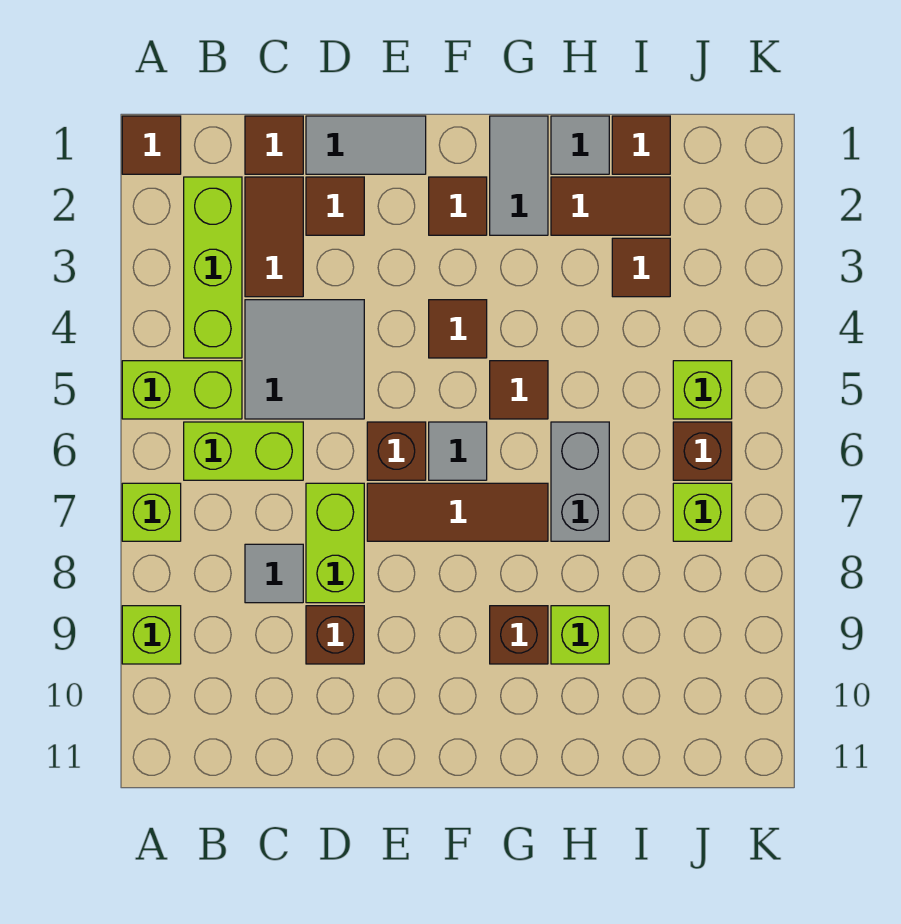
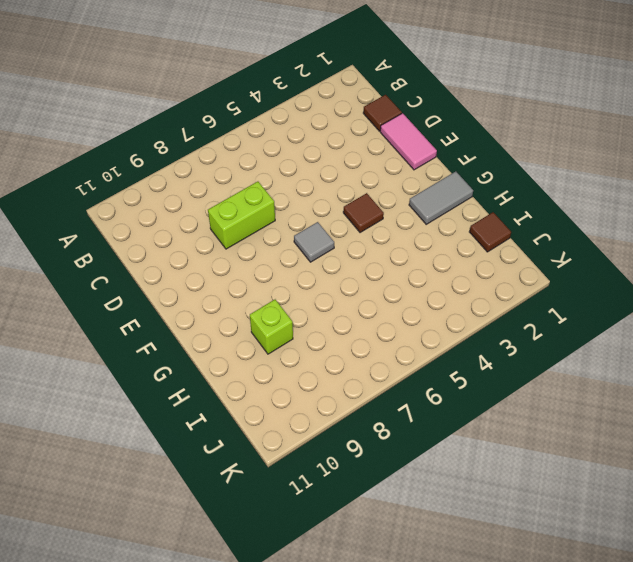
pink 1x2 tile [380,113,437,170] -> grey 1x2 tile [306,116,426,174]
none -> brown 1x1 tile [122,116,181,174]
none -> lime 1x2 brick [122,361,242,419]
none -> lime 1x1 brick [122,483,181,541]
none -> lime 1x1 brick [122,606,181,664]

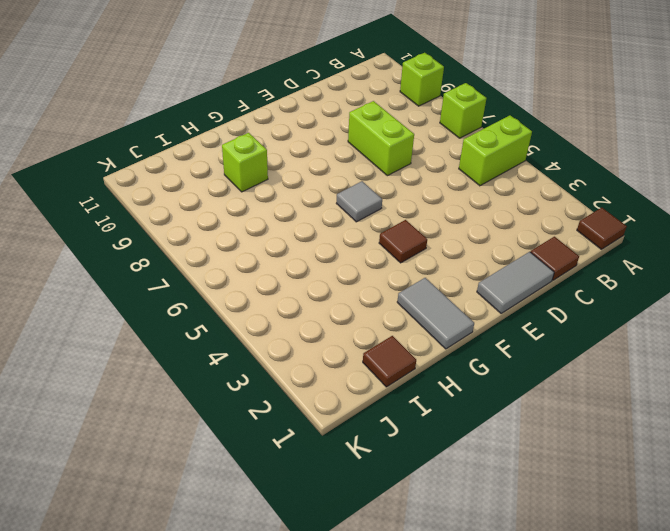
none -> lime 1x3 brick [184,177,242,358]
none -> lime 1x2 brick [184,422,303,480]
none -> brown 1x2 tile [245,177,303,297]
none -> grey 2x2 tile [245,300,364,419]

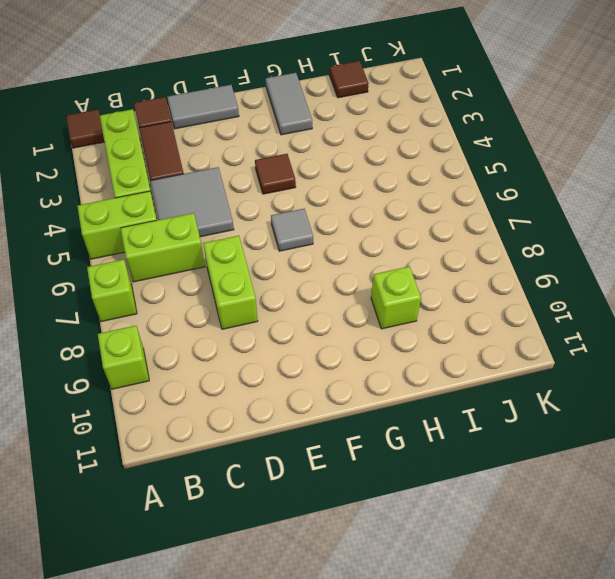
none -> grey 1x1 tile [245,544,303,603]
none -> brown 1x1 tile [306,177,364,235]
none -> brown 1x1 brick [306,606,364,664]
none -> brown 1x1 brick [367,422,426,480]

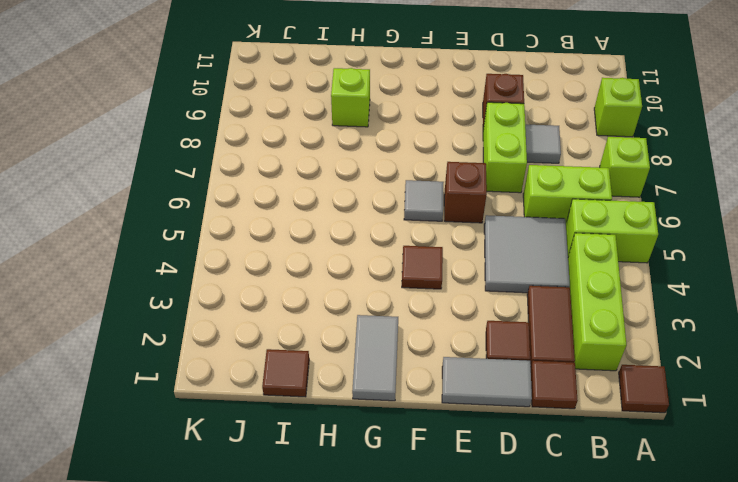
none -> brown 1x3 tile [367,483,548,541]
none -> brown 1x1 tile [429,177,487,235]
none -> brown 1x1 tile [490,361,548,419]
none -> brown 1x1 brick [490,606,548,664]

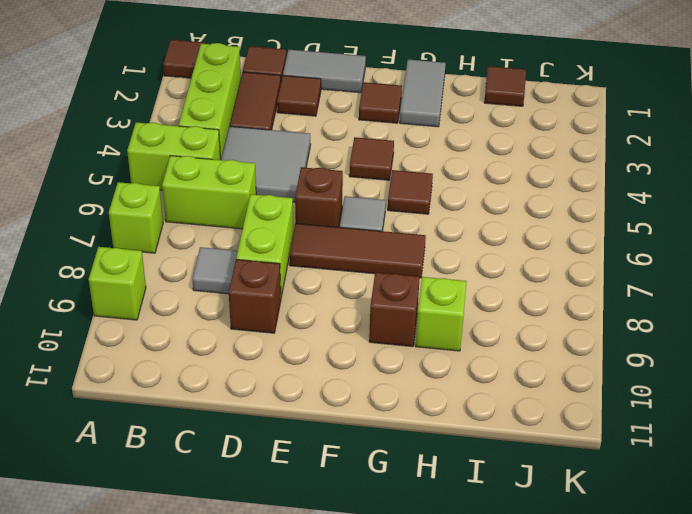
none -> grey 1x1 tile [551,116,609,174]
none -> brown 1x2 tile [551,177,670,235]
none -> grey 1x2 brick [551,422,609,541]
none -> brown 1x1 tile [612,238,670,297]

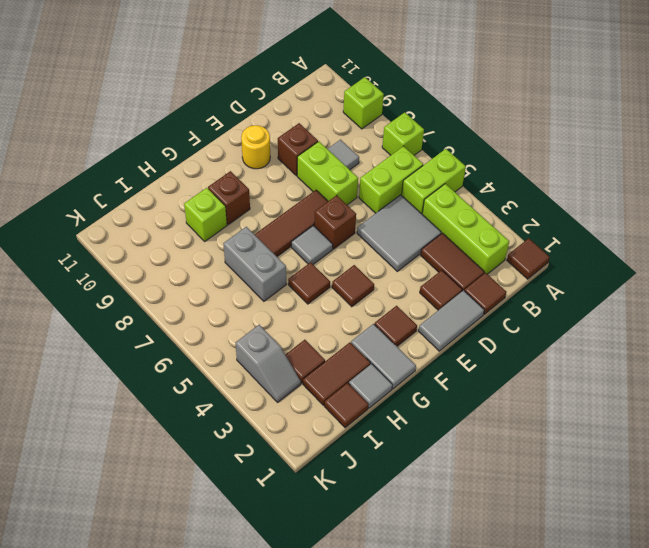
yellow 1x1 round brick [241,125,270,169] -> none
grey 1x2 slope [235,325,301,402] -> none
none -> lime 1x1 brick [673,361,732,419]
none -> brown 1x1 brick [673,422,732,480]
none -> lime 1x1 brick [673,483,732,541]

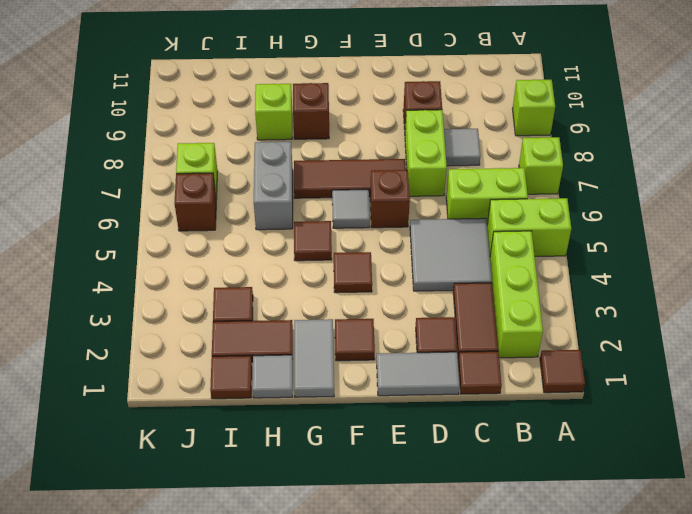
none -> lime 1x1 brick [673,361,732,419]

